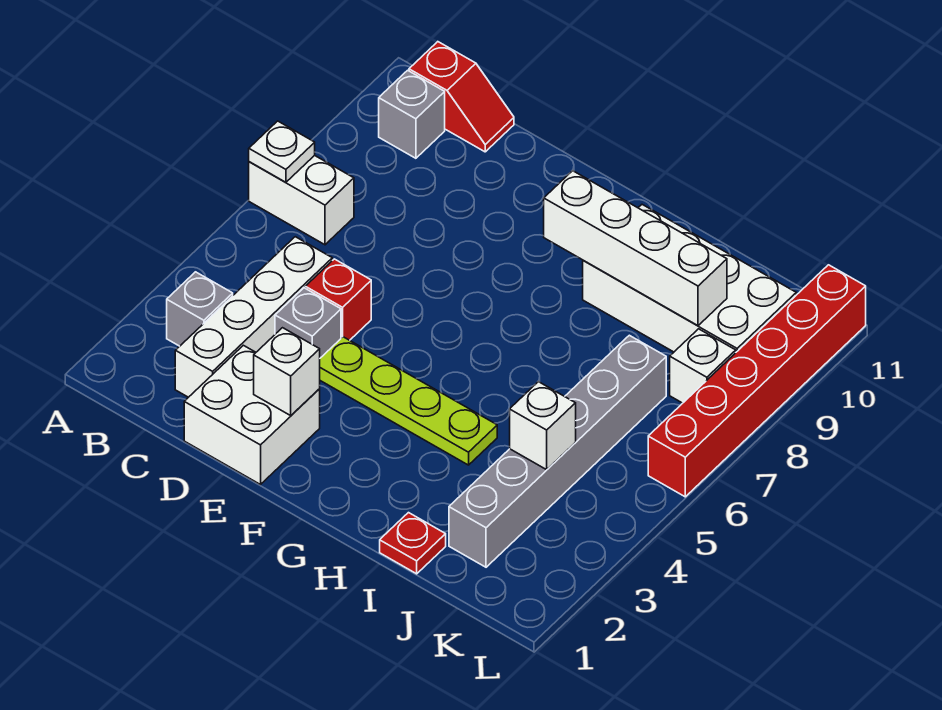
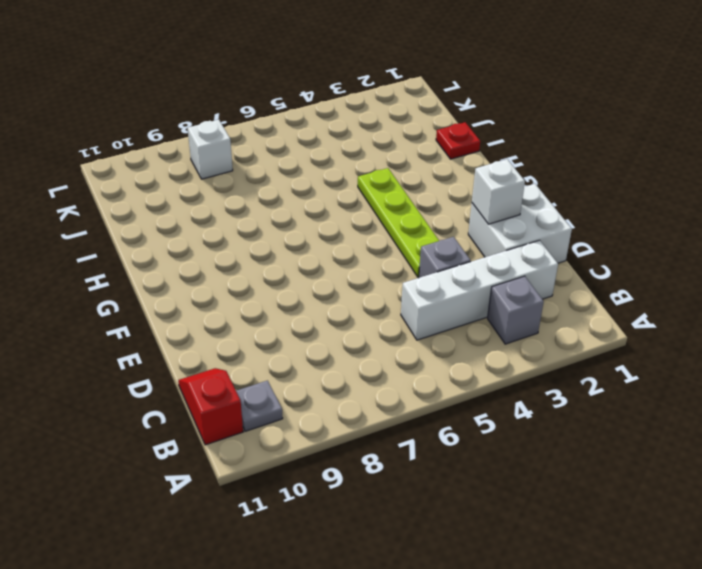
grey 1x1 plate [236,381,283,431] -> grey 1x1 brick [379,70,445,158]
none -> white 1x2 brick [249,155,354,245]
none -> red 1x1 brick [305,259,371,340]
none -> white 2x4 brick [583,205,796,352]

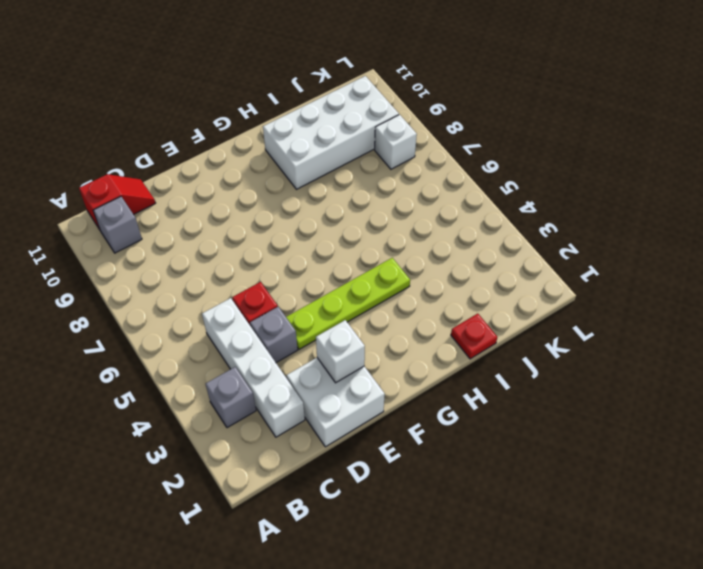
none -> white 1x2 brick [249,155,354,245]
none -> grey 1x6 brick [449,335,666,567]
none -> red 1x6 brick [648,265,866,497]

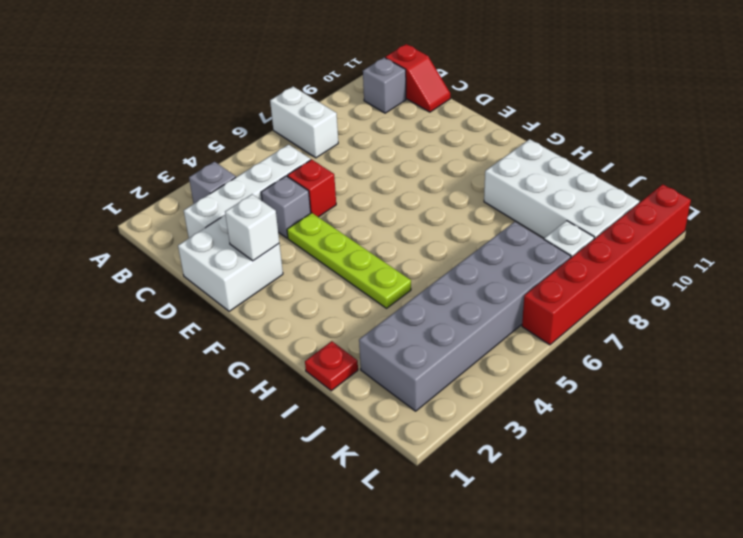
grey 2x6 brick [359,222,571,411] -> grey 1x6 brick [449,335,666,567]
none -> white 1x1 plate [249,121,315,182]
none -> white 1x4 brick [544,171,727,326]
none -> white 1x1 brick [510,382,576,470]

